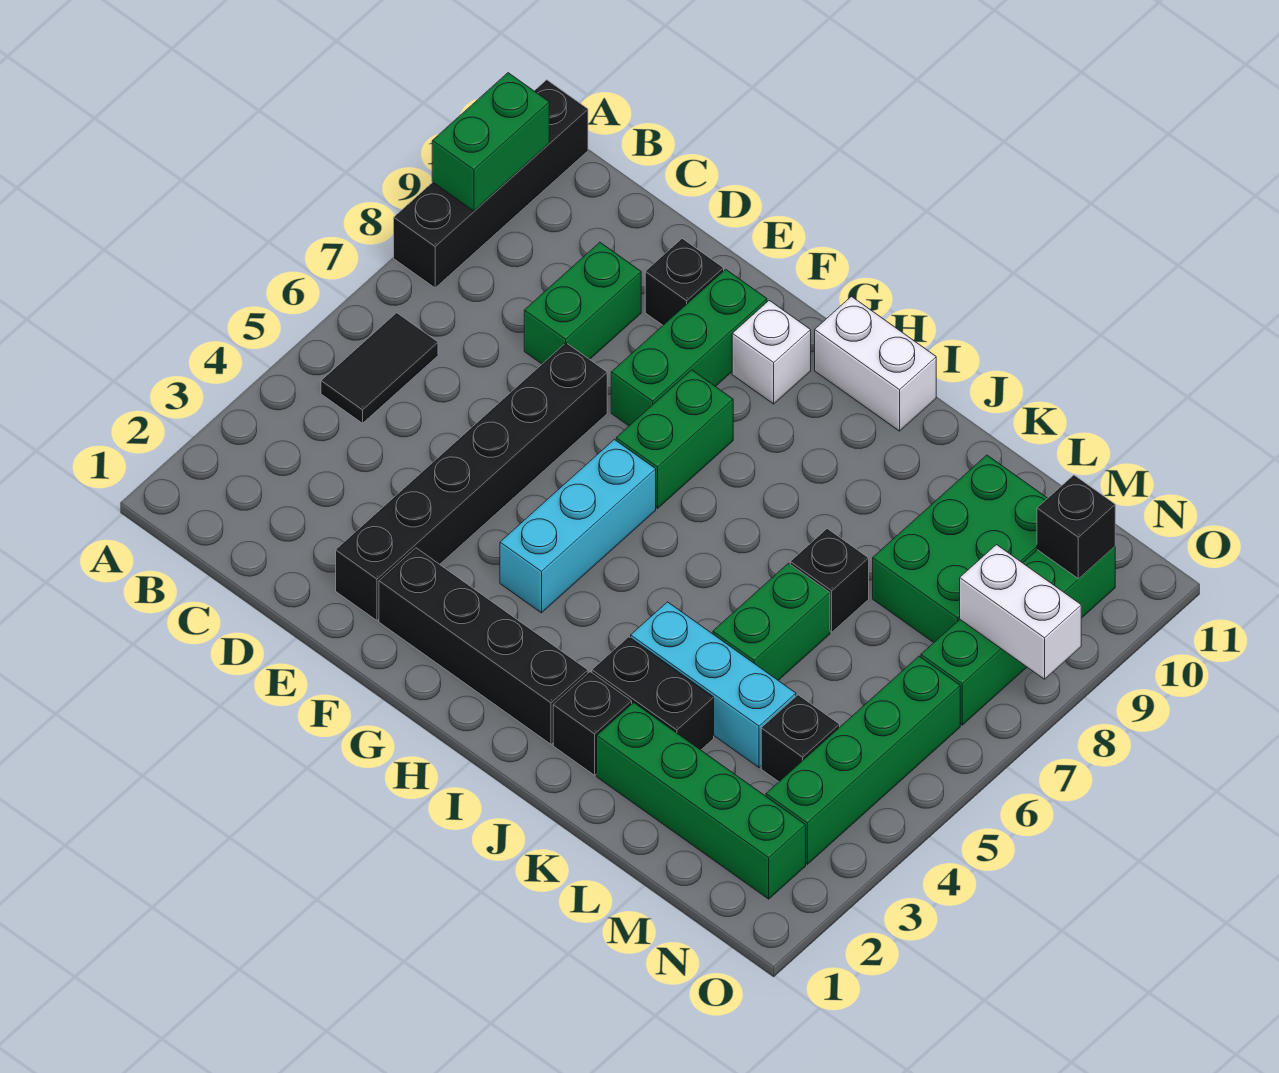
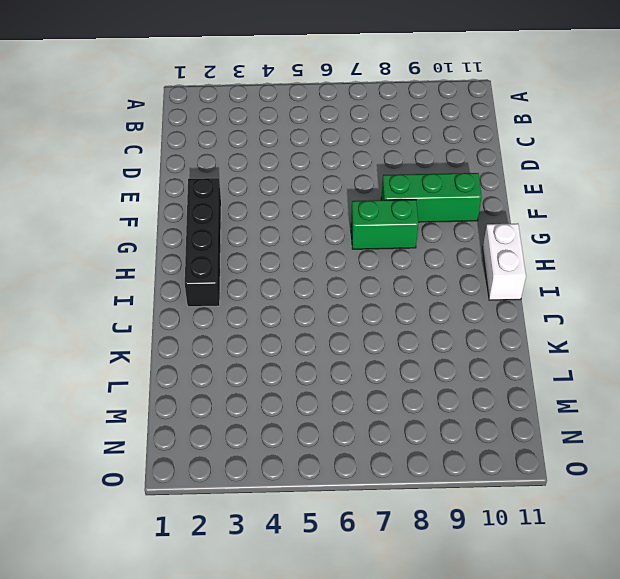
none -> black 1x4 brick [394,80,588,288]
none -> black 1x2 tile [321,313,438,423]
none -> green 1x2 brick [524,242,641,364]

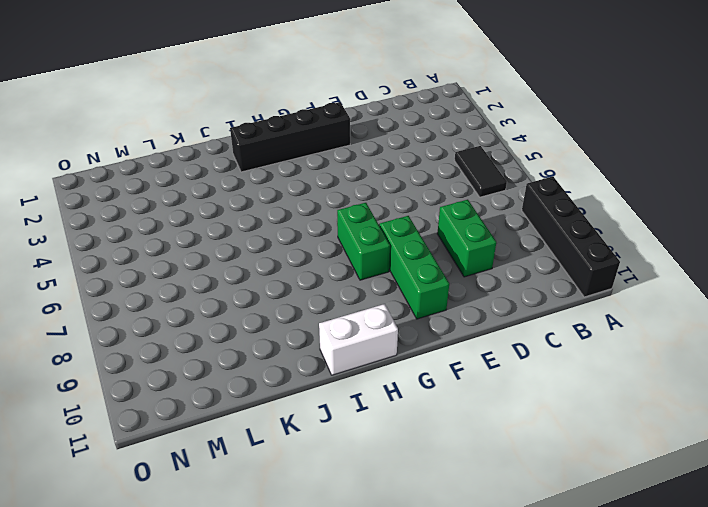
none -> black 1x6 brick [336,343,607,620]
none -> black 1x1 brick [645,239,724,325]
none -> cyan 1x3 brick [500,440,656,613]

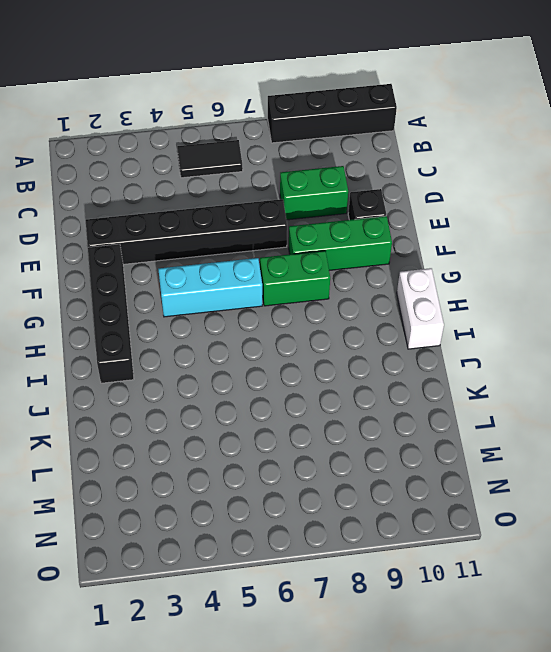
none -> white 1x1 brick [732,300,811,404]
none -> black 1x1 brick [553,672,632,775]
none -> black 1x2 brick [592,637,714,750]

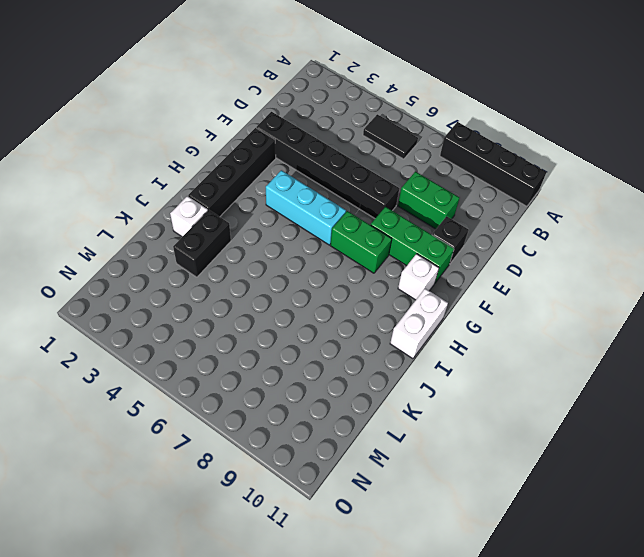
white 1x1 brick [170,196,208,237] -> black 1x1 brick [553,672,632,775]
none -> cyan 1x3 brick [631,602,796,768]
none -> green 1x4 brick [597,703,806,899]
none -> green 1x2 brick [713,563,830,680]

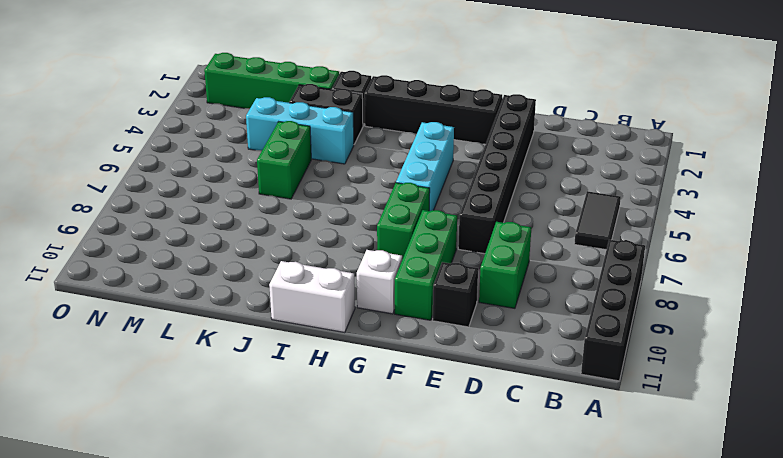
none -> black 1x1 brick [790,529,869,632]
none -> green 2x3 brick [873,455,1048,643]
none -> black 1x1 brick [761,695,840,782]

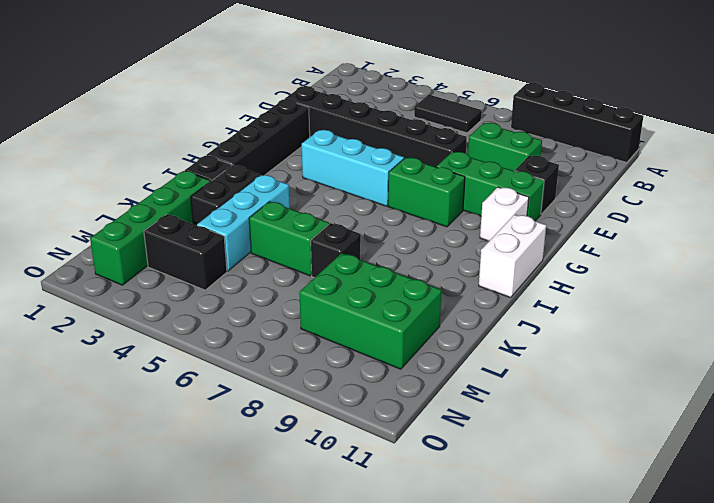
black 1x2 brick [144,214,227,290] -> black 1x1 brick [761,695,840,782]
none -> green 1x4 brick [766,656,960,864]
none -> green 1x4 brick [921,547,1115,725]
none -> green 1x2 brick [432,73,549,211]

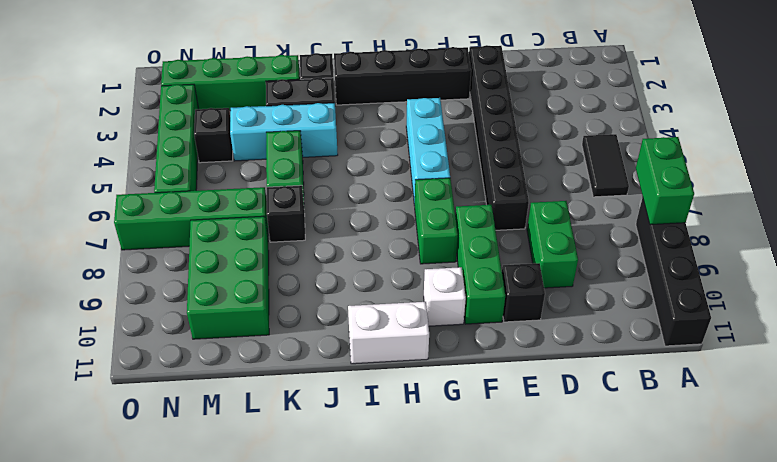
green 1x2 brick [636,137,694,225] -> green 1x2 brick moved to [432,73,549,211]
green 1x4 brick [114,187,268,250] -> green 1x4 brick turned to [921,547,1115,725]
none -> white 1x2 brick [960,545,1081,679]
none -> black 1x1 brick [1037,475,1115,579]

